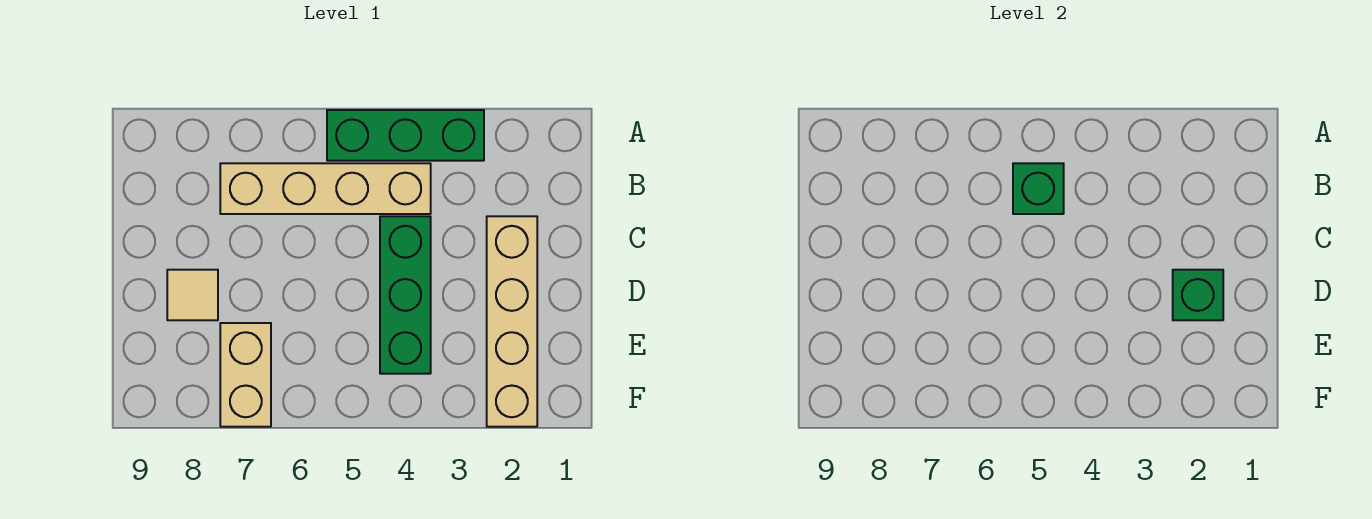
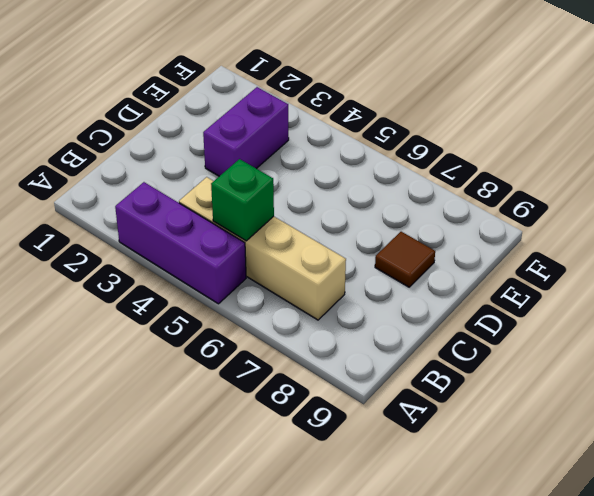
purple 1x3 brick [115,182,246,304] -> green 1x3 brick [327,110,484,161]
purple 1x2 brick [203,87,289,176] -> none
brown 1x1 tile [375,232,435,287] -> tan 1x1 tile [167,270,218,320]
none -> tan 1x4 brick [487,216,537,427]
none -> green 1x3 brick [380,216,431,374]

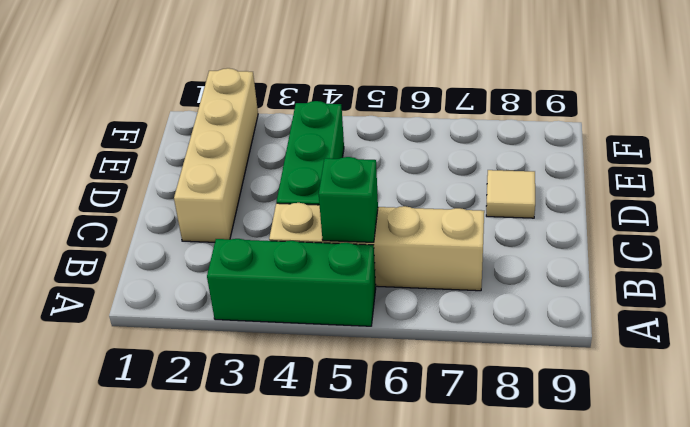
none -> tan 1x2 brick [220,323,271,427]
none -> green 1x1 brick [1173,270,1223,320]

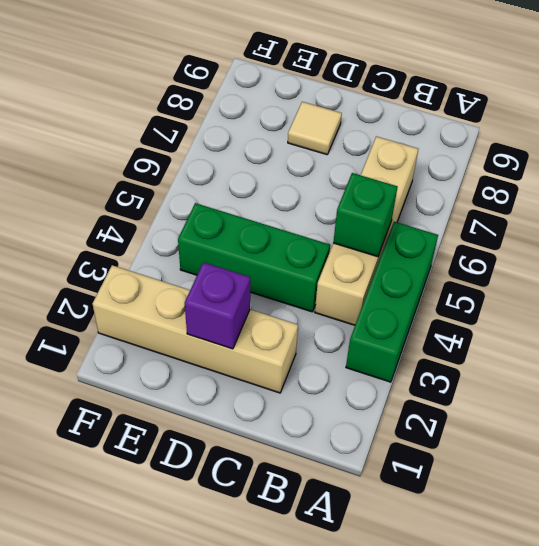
purple 1x1 brick [185,262,250,349] -> green 1x1 brick [1173,270,1223,320]
none -> tan 1x2 brick [220,323,271,427]

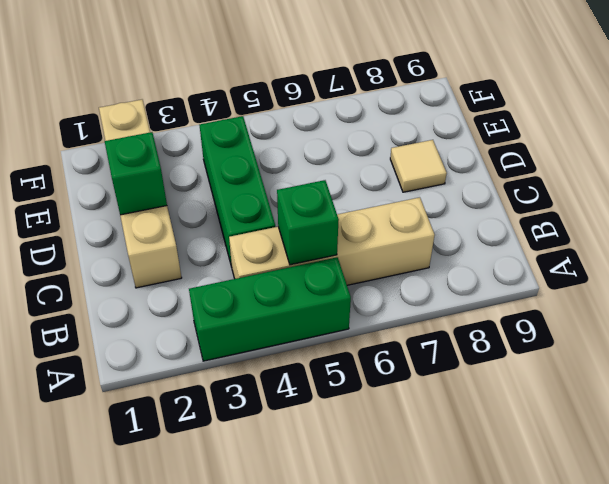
none -> tan 1x2 brick [220,323,271,427]

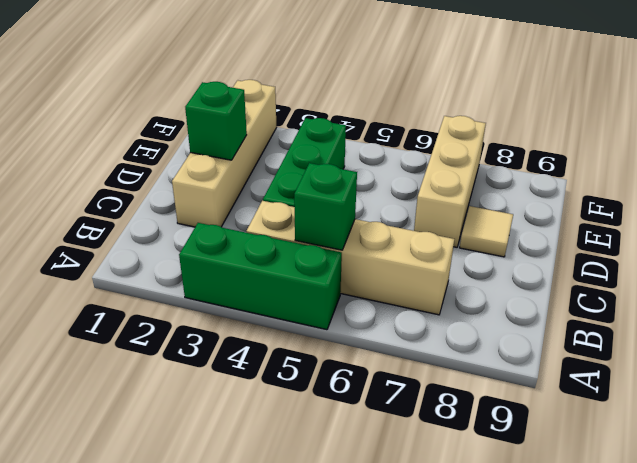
tan 1x3 brick [414,116,486,247] -> tan 1x2 brick [220,323,271,427]

